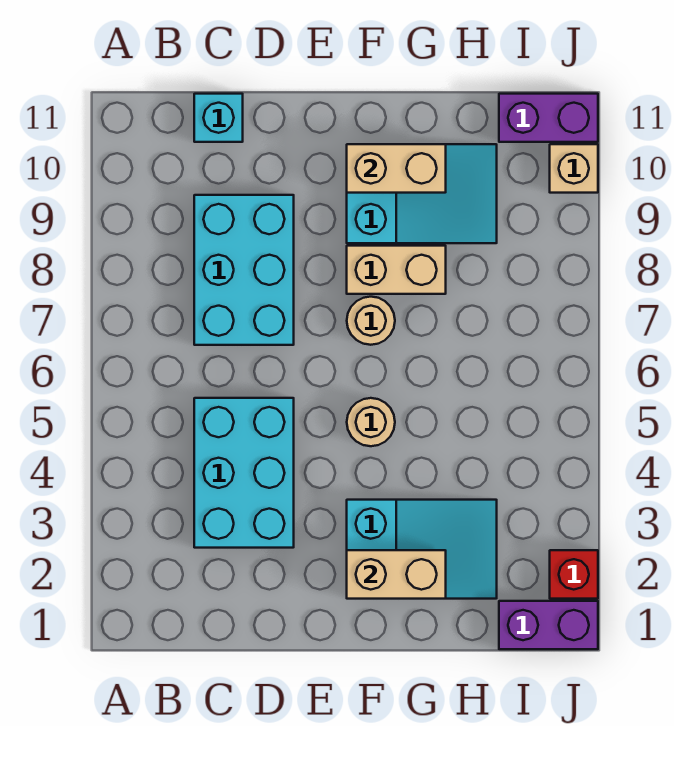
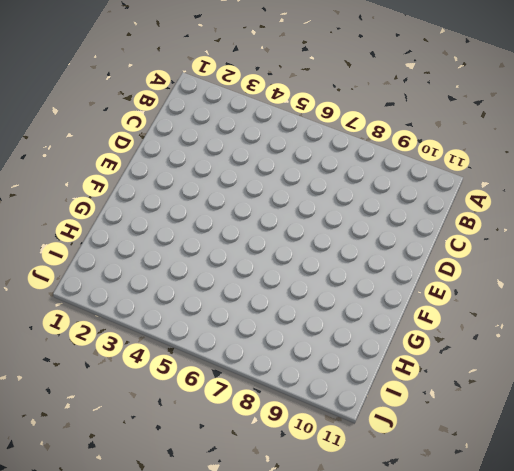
none -> cyan 2x3 brick [194,398,294,548]
none -> cyan 2x3 brick [194,195,294,345]
none -> cyan 1x1 brick [194,94,243,142]

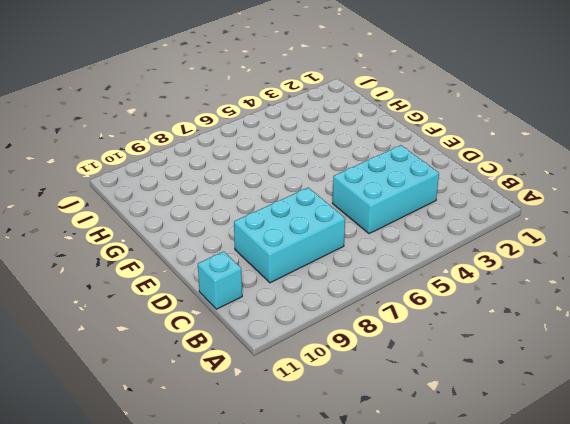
none -> cyan 2x3 slope [347,500,497,599]
none -> tan 1x1 round brick [347,398,395,446]
none -> tan 1x1 round brick [347,297,395,345]

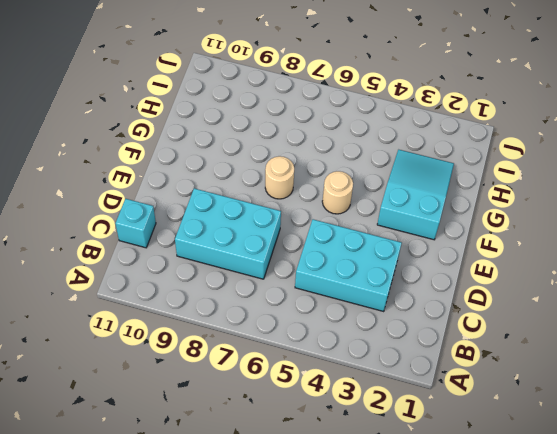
none -> tan 1x2 brick [347,246,446,294]
none -> cyan 2x3 slope [347,144,497,243]
none -> purple 1x2 brick [499,601,598,649]

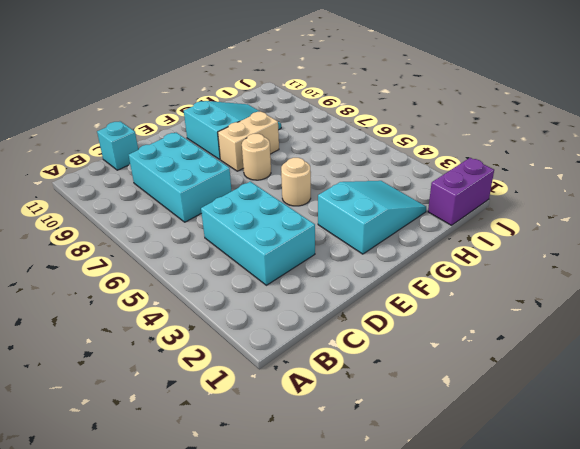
none -> purple 1x2 brick [499,94,598,142]
none -> red 1x1 brick [550,550,598,599]
none -> tan 1x1 brick [550,144,598,193]

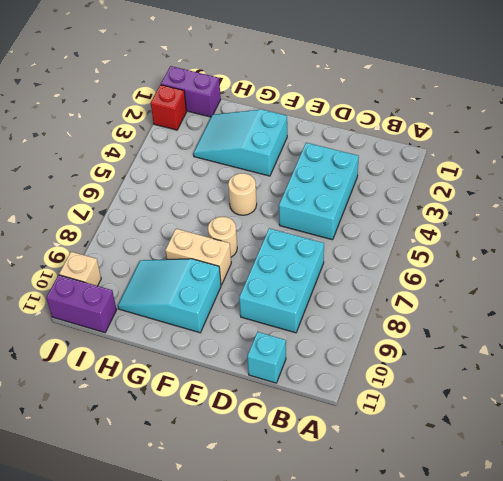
none -> tan 1x2 brick [347,550,446,599]
none -> tan 1x2 brick [347,144,446,193]

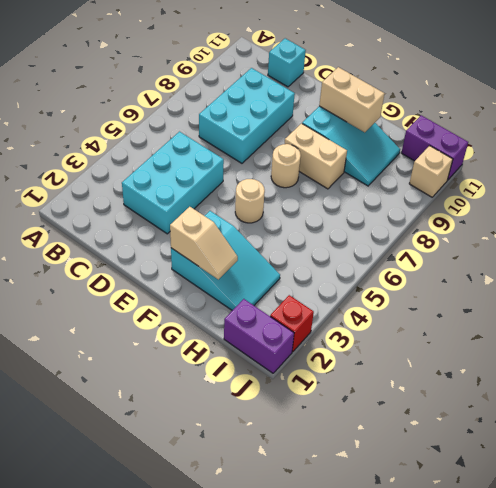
tan 1x2 slope [170,207,238,279] -> tan 1x2 brick [347,550,446,599]

